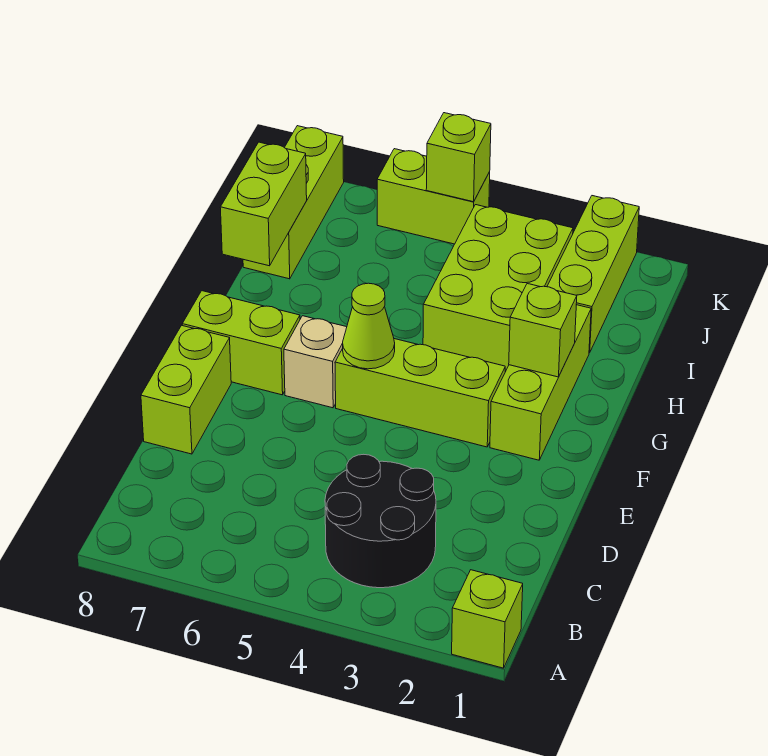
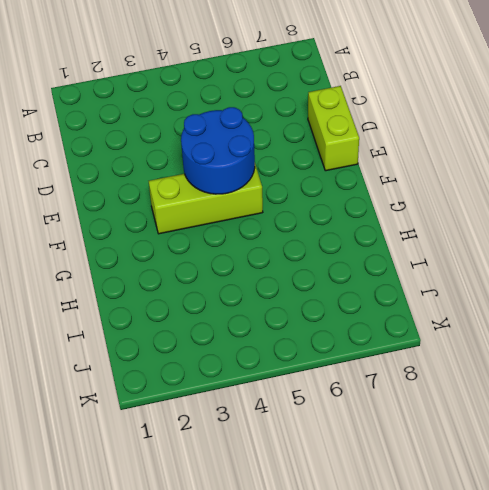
blue 2x2 round brick [181,107,255,194] -> lime 1x1 cone [343,283,395,369]
none -> lime 1x1 brick [452,570,523,668]
none -> black 2x2 round brick [325,454,436,588]
none -> lime 1x3 brick [490,305,591,460]

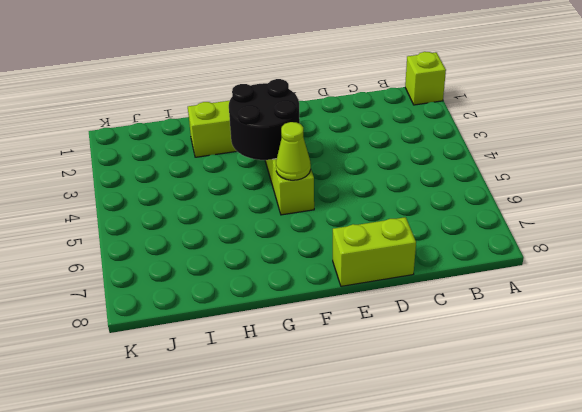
black 2x2 round brick [229,79,300,160] -> black 2x2 round brick moved to [325,454,436,588]
none -> tan 1x1 brick [284,316,347,408]
none -> lime 1x2 brick [182,291,300,395]
none -> lime 2x3 brick [423,205,573,371]

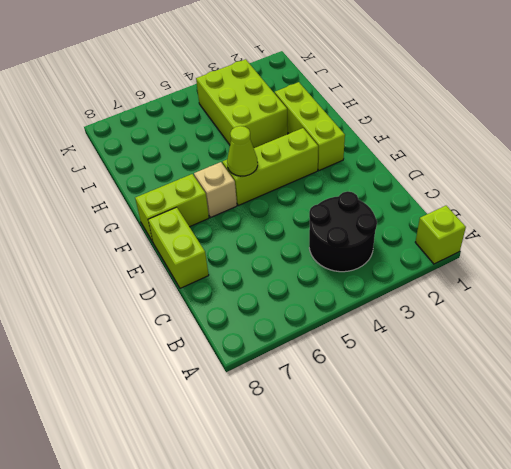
none -> lime 1x3 brick [547,196,639,353]
none -> lime 1x3 brick [243,126,344,279]
none -> lime 1x2 brick [377,149,490,244]

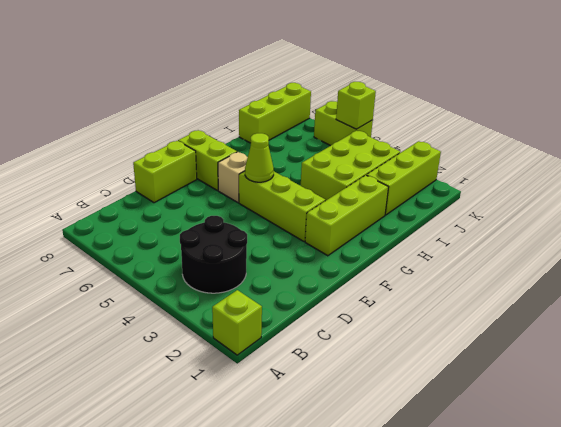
none -> lime 1x1 brick [509,284,577,377]
none -> lime 1x2 brick [220,142,307,266]

